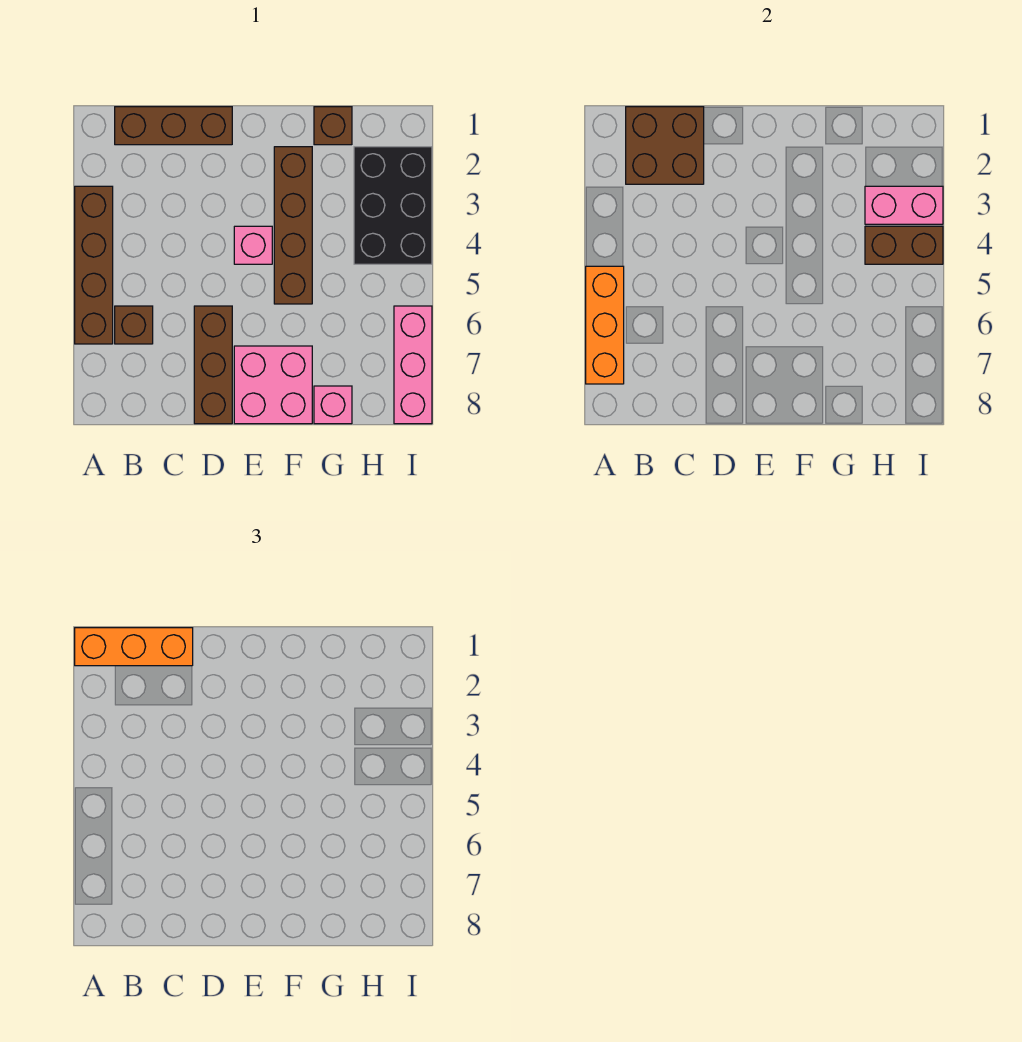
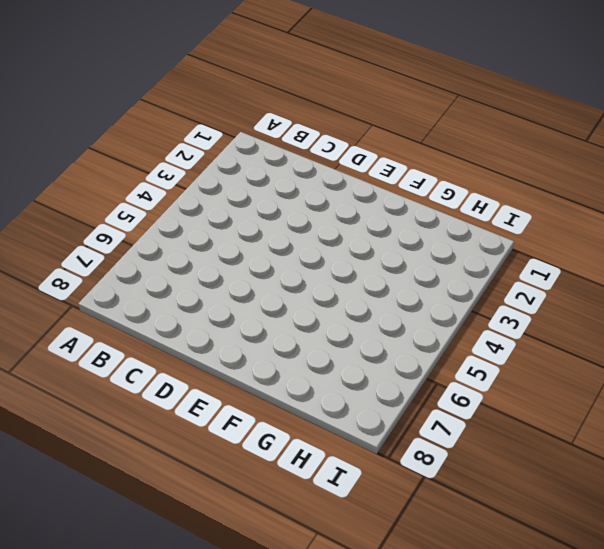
none -> brown 1x4 brick [75,186,113,344]
none -> brown 1x3 brick [115,107,232,145]
none -> brown 1x1 brick [115,306,153,344]

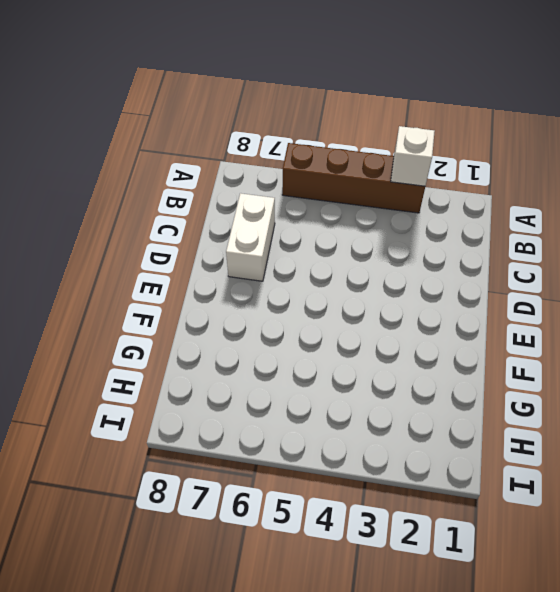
white 1x1 brick [391,126,435,186] -> none
white 1x2 brick [226,193,275,281] -> brown 1x3 brick [194,306,232,424]
none -> brown 1x3 brick [115,107,232,145]
none -> brown 1x1 brick [115,306,153,344]
none -> pink 1x1 brick [234,226,272,264]

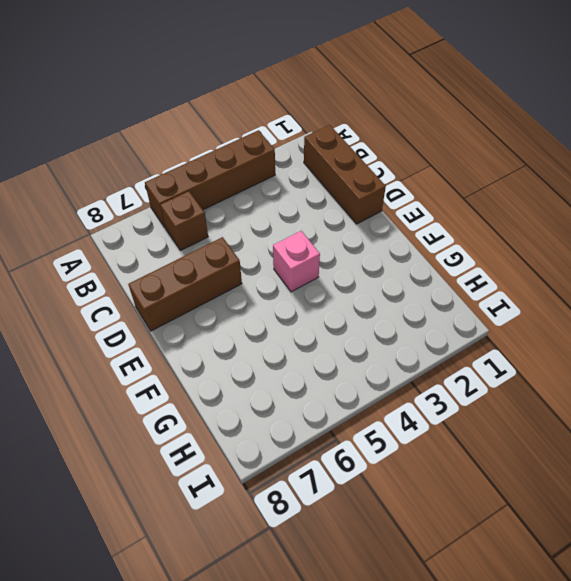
none -> pink 2x2 brick [234,346,312,424]
none -> brown 1x4 brick [274,147,312,304]
none -> brown 1x1 brick [314,107,352,145]

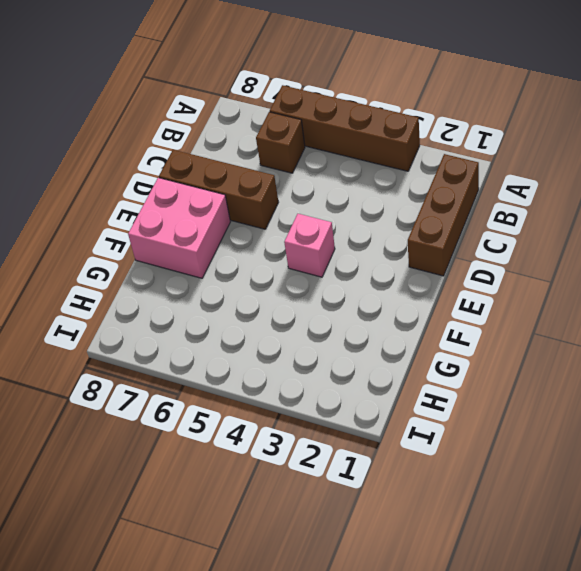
none -> brown 1x4 brick [274,147,312,304]
none -> brown 1x1 brick [314,107,352,145]
none -> pink 1x1 brick [314,386,352,424]

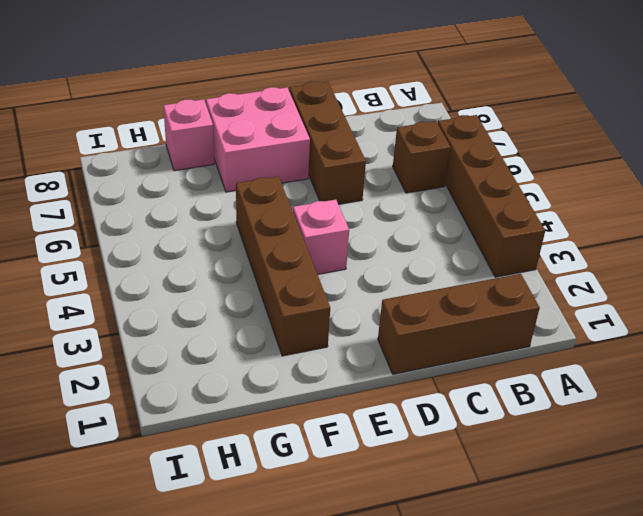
none -> brown 1x1 brick [314,107,352,145]
none -> black 2x3 brick [354,147,432,264]
none -> pink 1x3 brick [394,306,432,424]

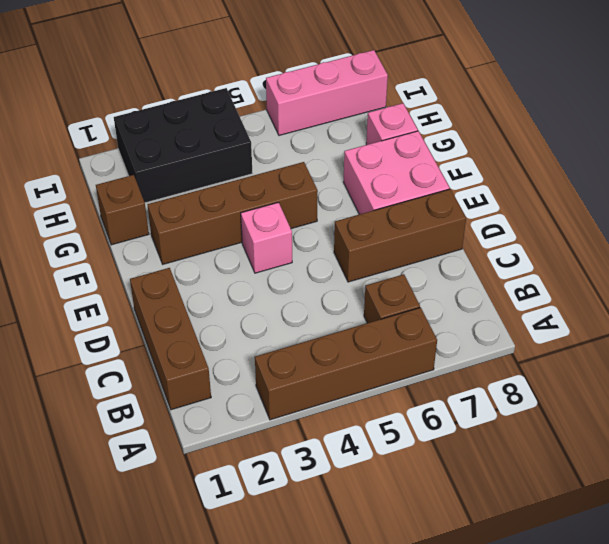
none -> orange 1x3 brick [586,266,624,384]
none -> brown 2x2 brick [626,107,704,184]
none -> pink 1x2 brick [865,186,943,224]

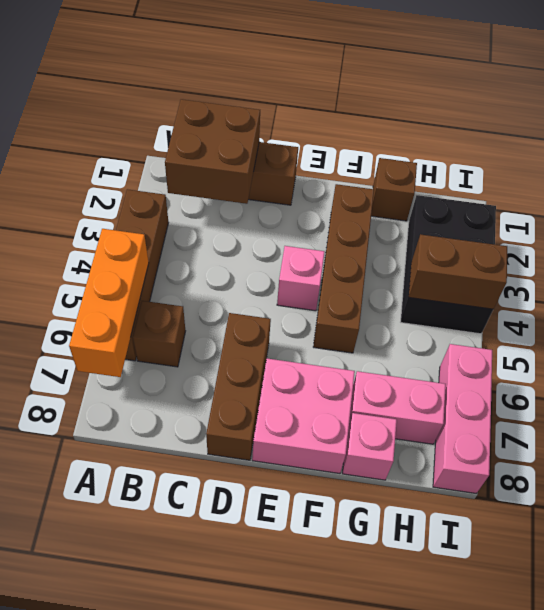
pink 1x2 brick [349,371,446,444] -> pink 1x2 brick moved to [865,186,943,224]
none -> orange 1x3 brick [75,628,193,666]

